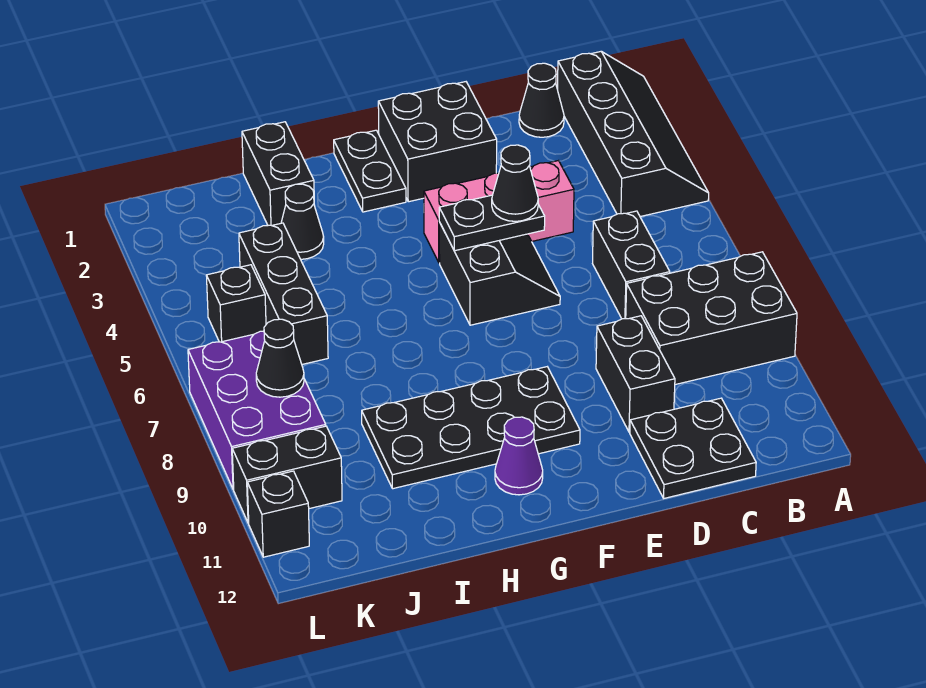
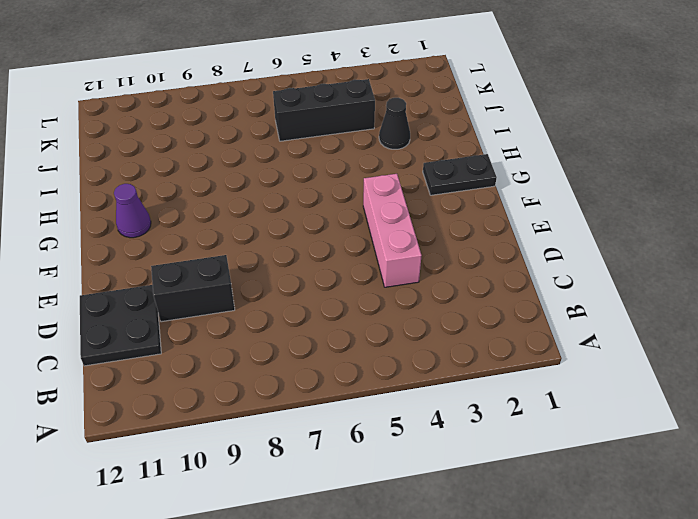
none -> black 2x4 slope [558,52,709,217]
none -> black 2x3 brick [626,252,797,385]
none -> black 1x1 cone [519,63,564,137]

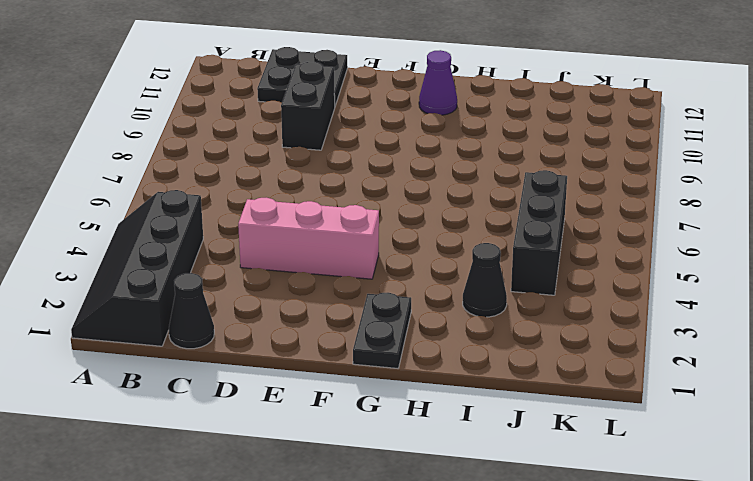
none -> black 2x3 brick [626,252,797,385]
none -> black 1x2 brick [593,211,670,319]
none -> black 2x2 brick [378,82,497,202]

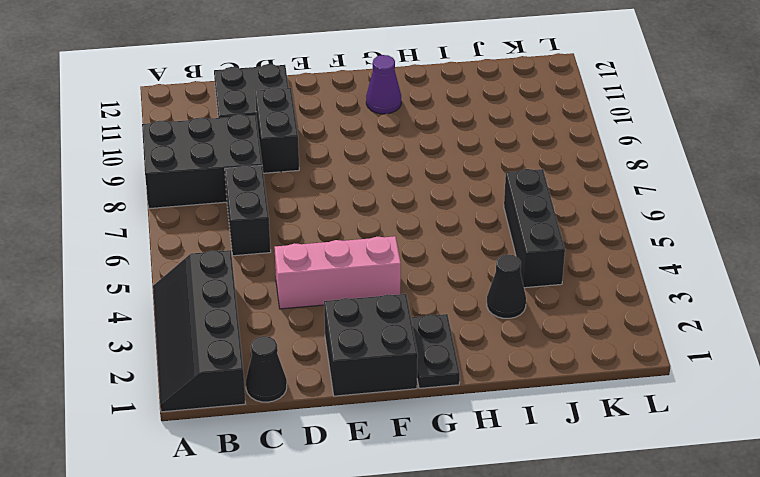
none -> black 2x2 slope [439,222,560,325]
none -> black 2x4 plate [362,367,580,489]
none -> black 1x2 brick [242,122,314,226]

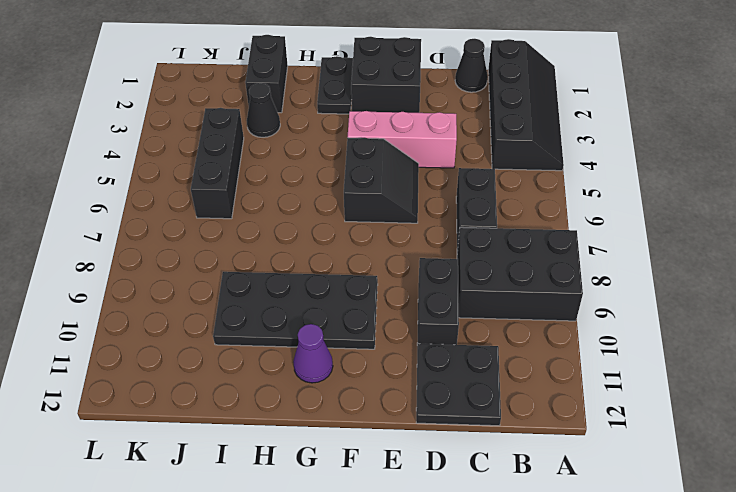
none -> black 1x1 brick [206,265,266,342]
none -> purple 2x3 brick [188,331,326,489]
none -> black 1x2 brick [232,426,342,523]

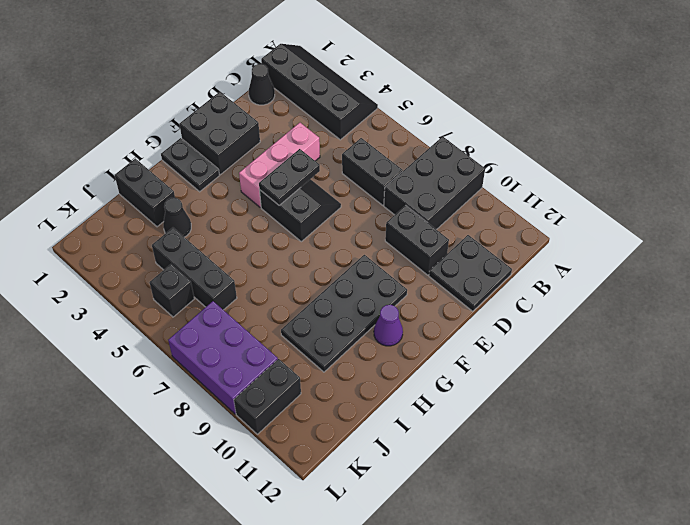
none -> black 1x1 brick [247,471,309,557]
none -> black 1x1 cone [256,319,304,397]
none -> black 1x1 cone [492,145,538,221]

